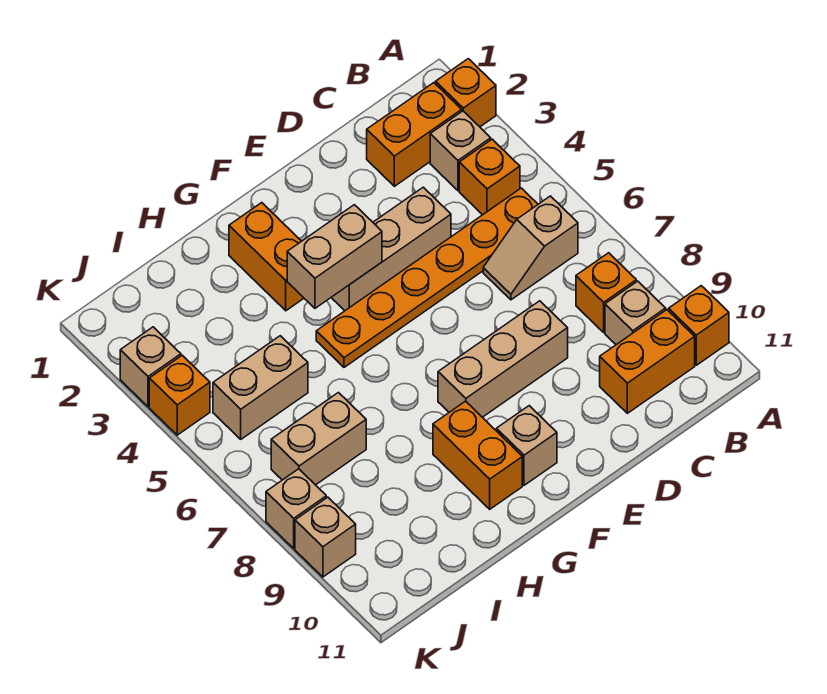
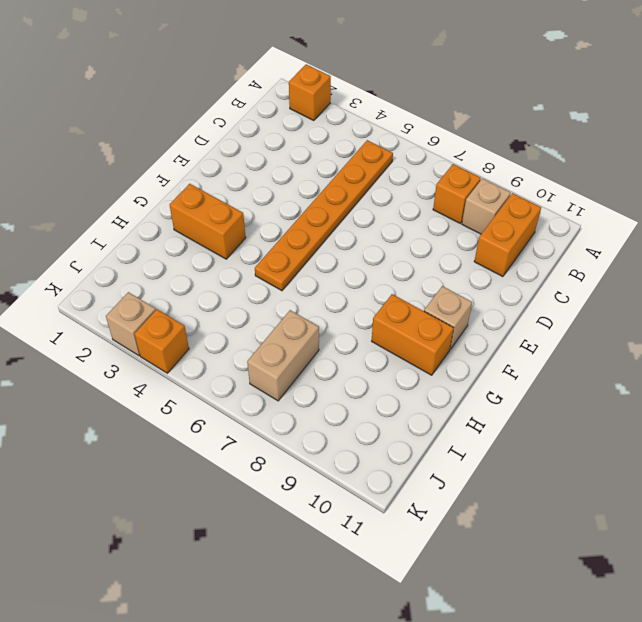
none -> orange 1x1 brick [669,286,729,365]
none -> orange 1x2 brick [367,83,462,186]
none -> tan 1x1 brick [430,111,491,191]

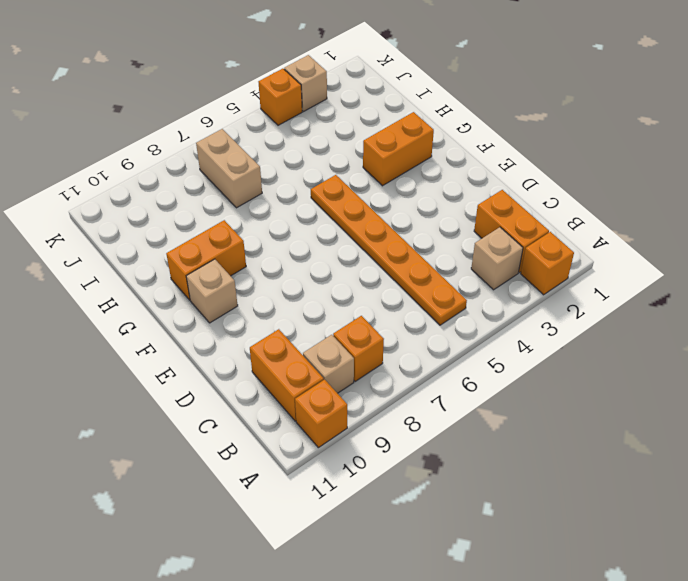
none -> orange 1x1 brick [459,139,520,215]
none -> tan 1x2 slope [483,196,578,300]
none -> tan 1x3 brick [331,187,451,311]

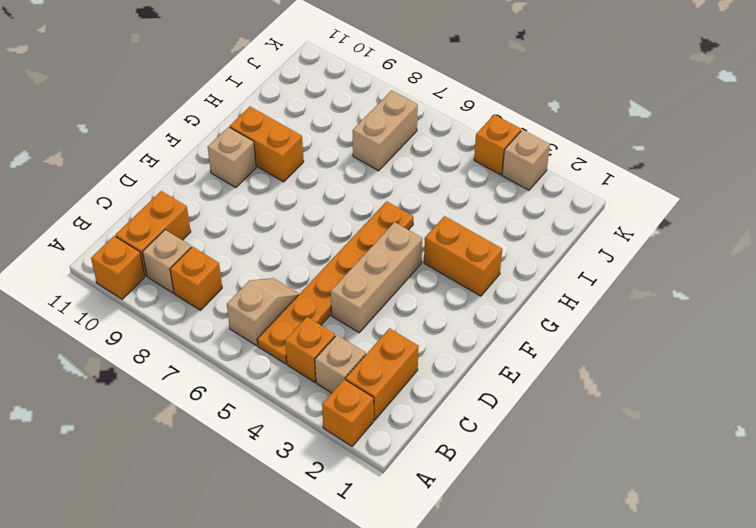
none -> tan 1x3 brick [438,301,568,417]
none -> tan 1x2 brick [213,336,308,439]
none -> tan 1x1 brick [266,469,326,548]

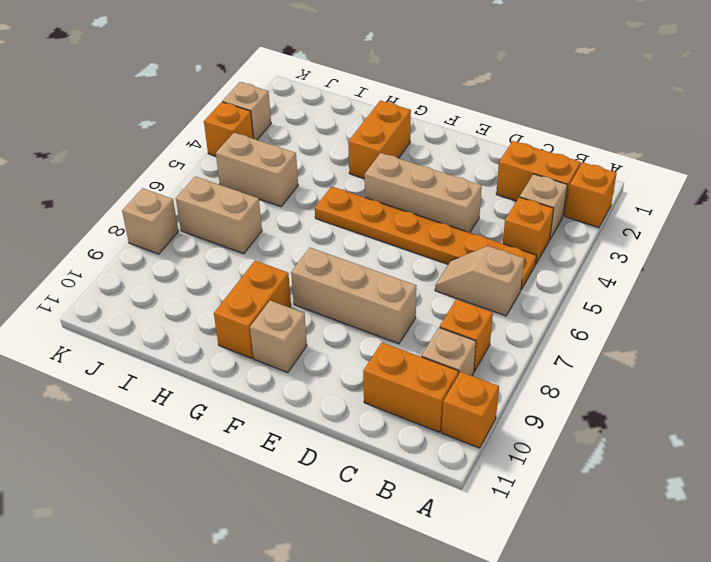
none -> tan 1x1 brick [295,497,356,577]
none -> tan 1x2 brick [287,205,382,308]

